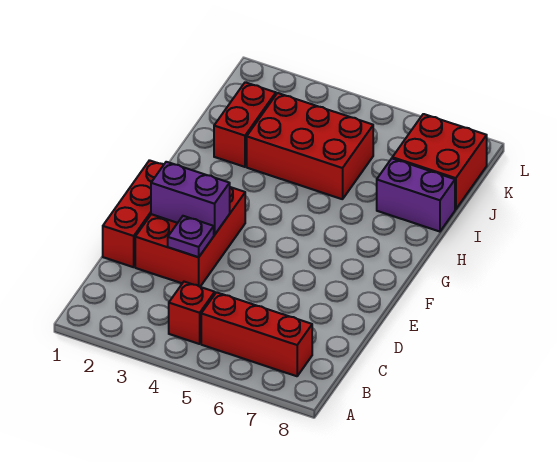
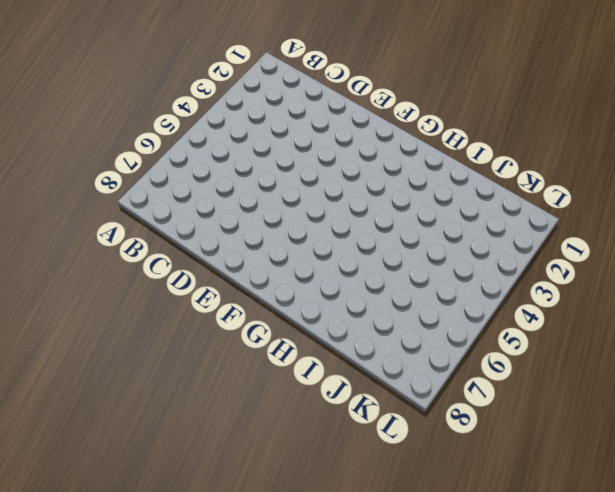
none -> red 1x1 brick [169,282,215,344]
none -> red 1x3 brick [201,292,312,376]

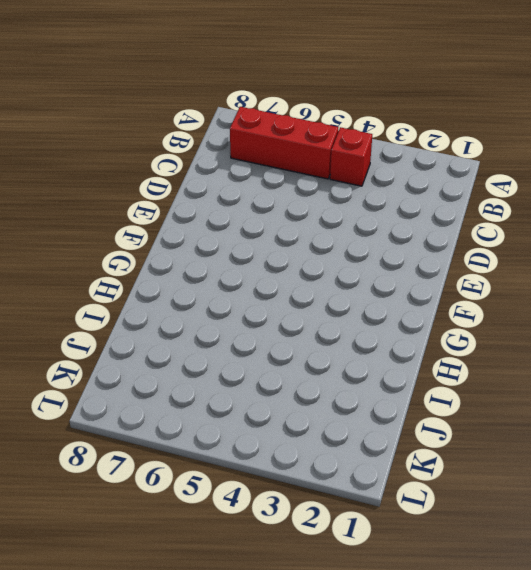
none -> red 1x3 brick [103,160,163,267]
none -> red 2x3 brick [135,187,245,287]

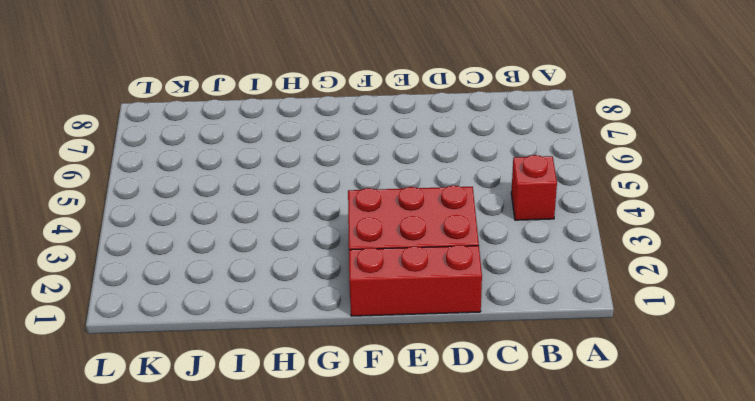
none -> red 1x3 brick [201,292,312,376]
none -> red 1x2 brick [214,82,276,167]

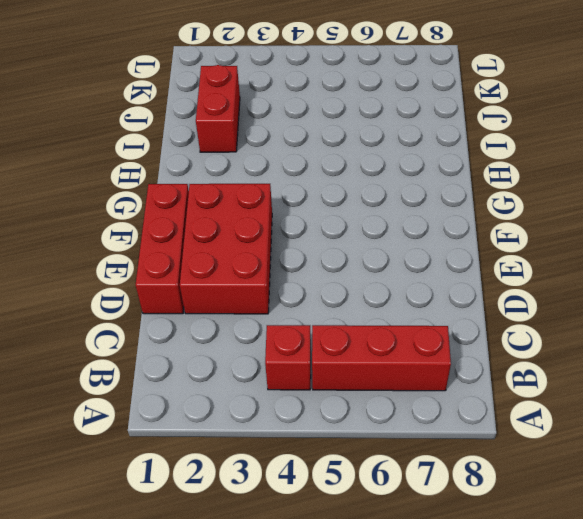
none -> red 2x3 brick [247,93,373,199]
none -> purple 1x2 brick [377,159,455,232]

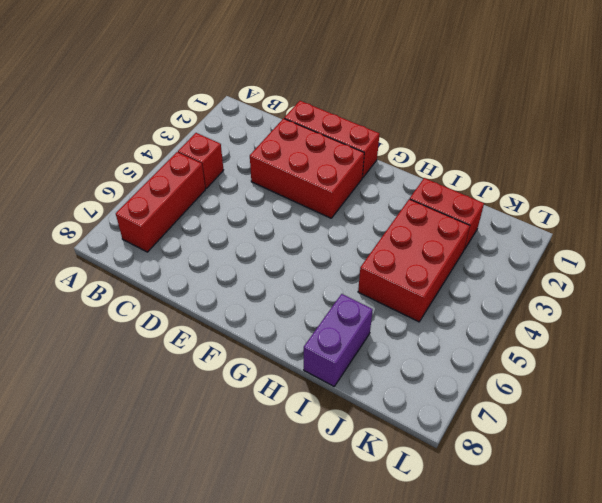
none -> red 2x2 brick [392,114,487,209]
none -> purple 1x1 plate [168,216,214,257]

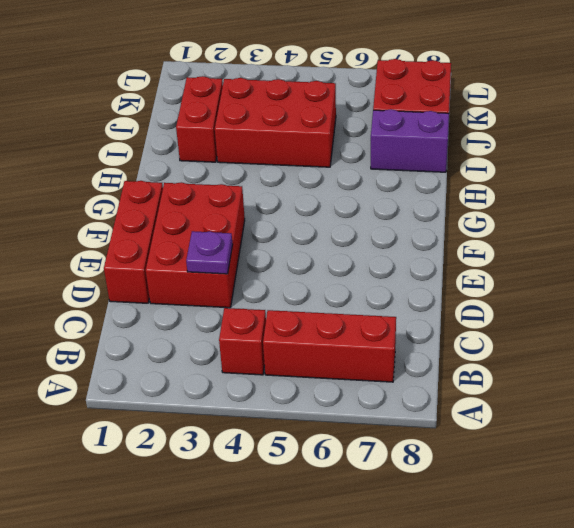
none -> purple 1x2 brick [151,162,230,235]

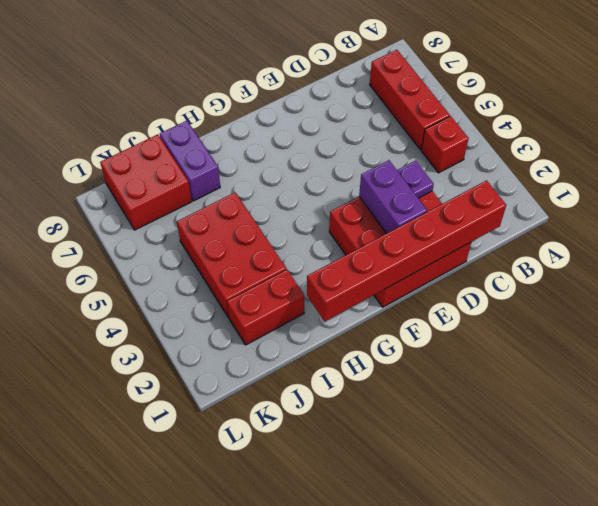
red 1x6 brick [307,180,506,321] -> none

